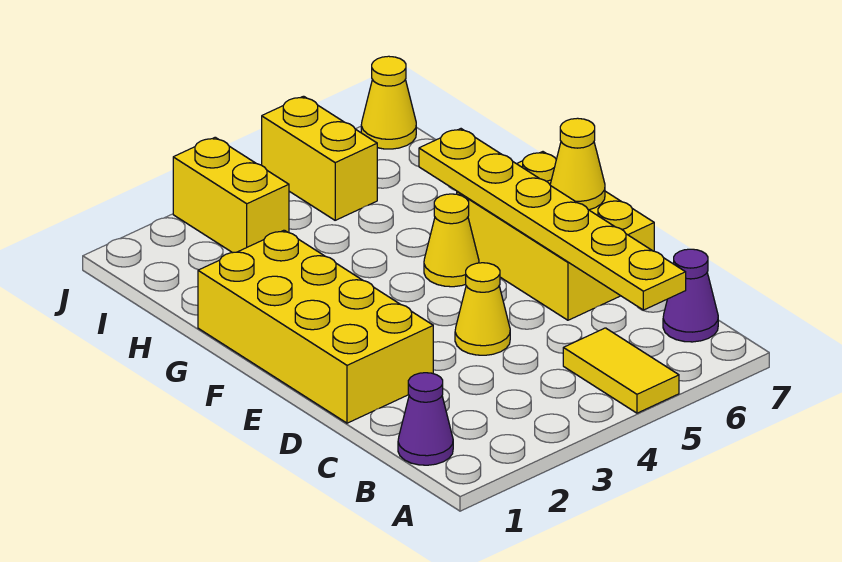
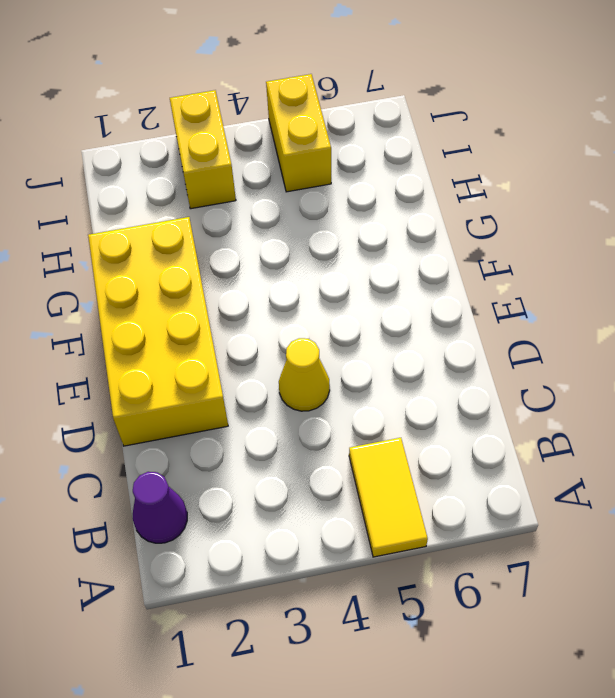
none -> purple 1x1 cone [663,249,718,342]
none -> yellow 2x3 brick [457,152,654,320]
none -> yellow 1x1 cone [424,194,479,287]

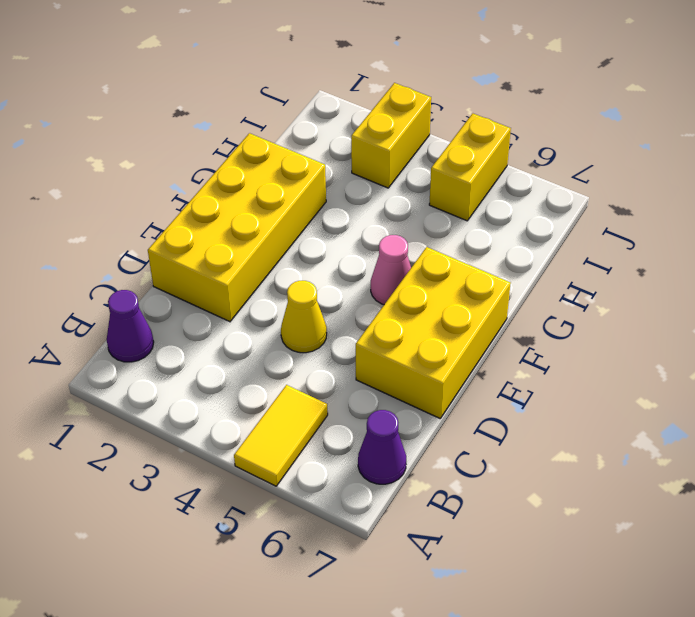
pink 1x1 cone [371,235,411,305] -> yellow 1x1 cone [424,194,479,287]
none -> yellow 1x1 cone [361,56,416,149]
none -> yellow 1x6 plate [419,129,686,310]
none -> yellow 1x1 cone [550,118,605,210]

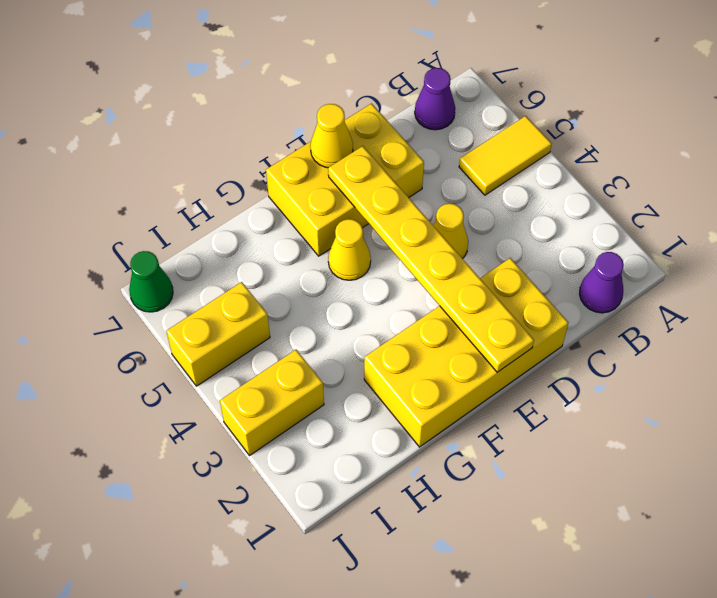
yellow 1x6 plate [328,146,534,372] -> yellow 1x6 plate turned to [419,129,686,310]
green 1x1 cone [129,251,173,312] -> yellow 1x1 cone [361,56,416,149]

